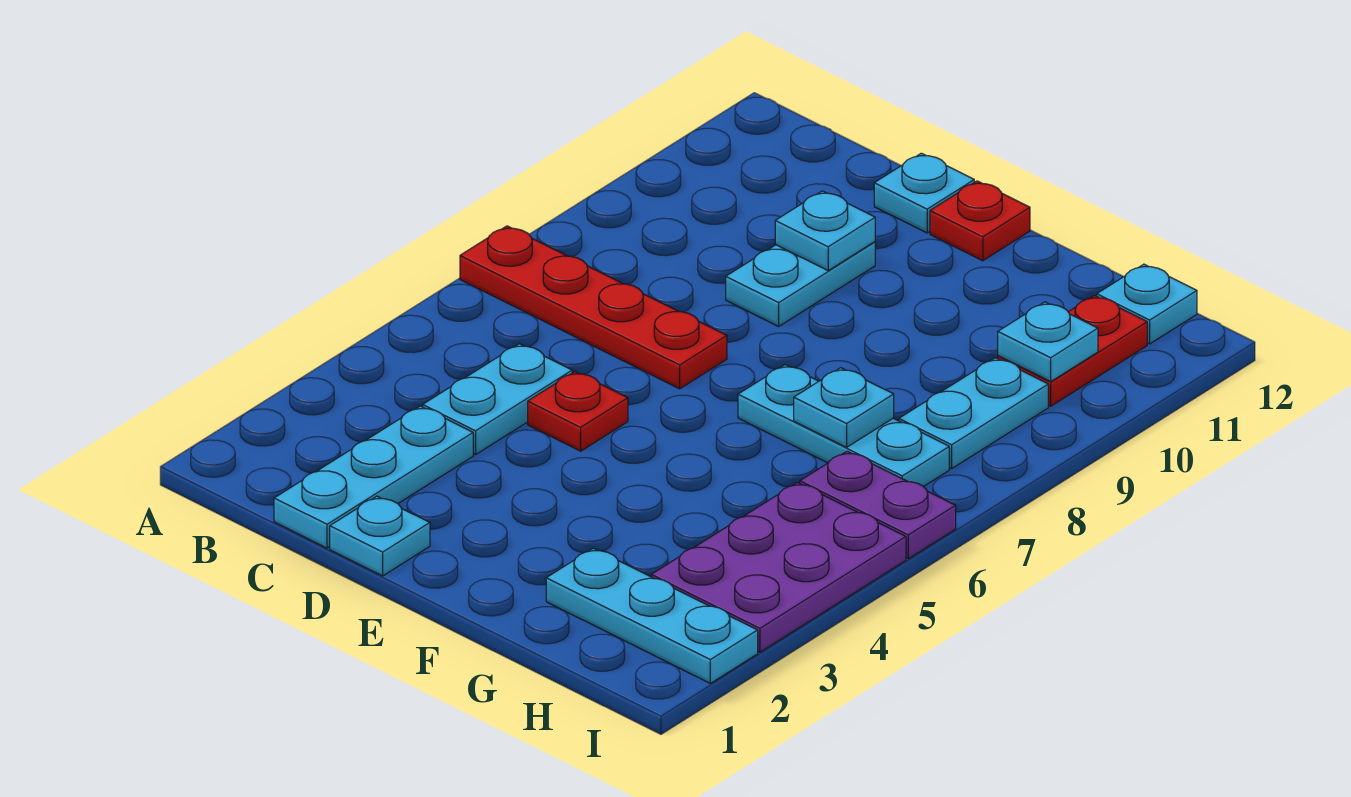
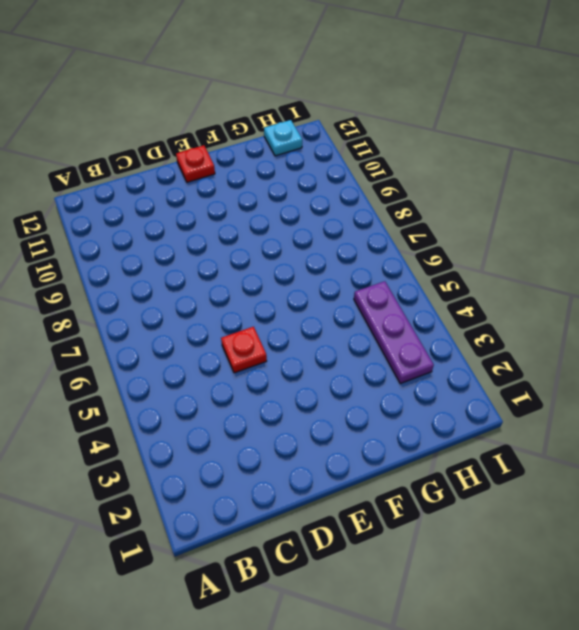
purple 1x3 plate [354,281,434,383] -> purple 2x3 plate [651,482,906,652]
none -> red 1x4 plate [460,226,727,389]
none -> cyan 1x3 plate [274,406,473,548]
none -> cyan 1x2 plate [423,344,572,455]

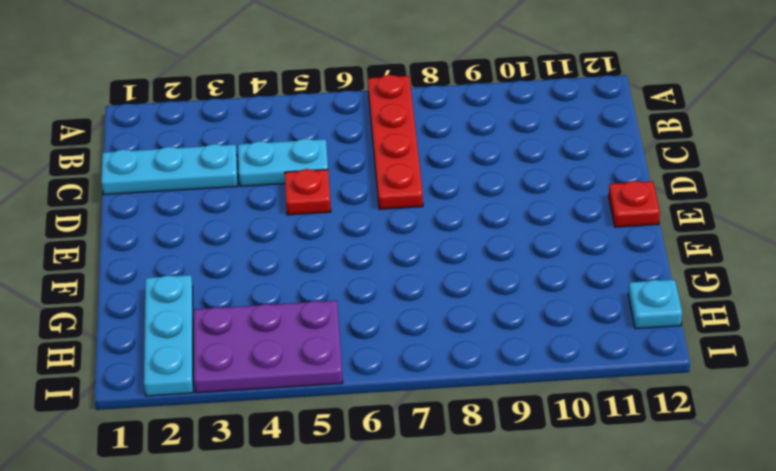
none -> cyan 1x1 plate [330,496,430,576]
none -> cyan 1x2 plate [726,242,875,326]
none -> cyan 1x1 plate [874,153,974,233]

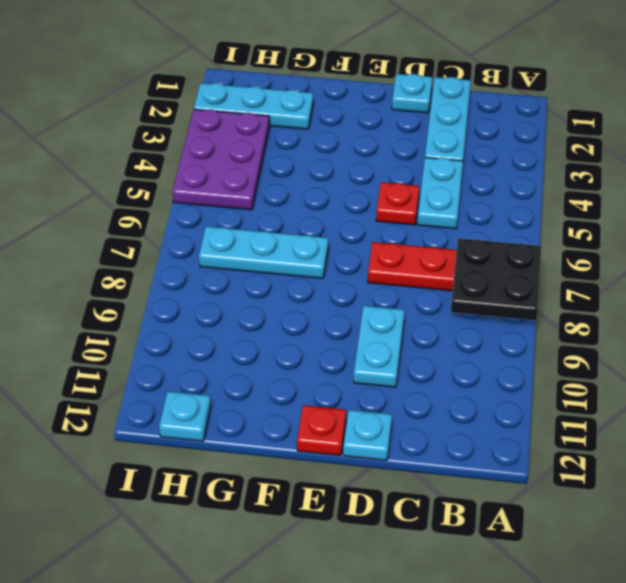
black 2x2 plate [451,238,541,320] -> none
none -> purple 1x2 plate [800,451,956,559]
none -> cyan 1x2 plate [899,358,1048,468]
none -> red 1x2 plate [998,295,1147,406]

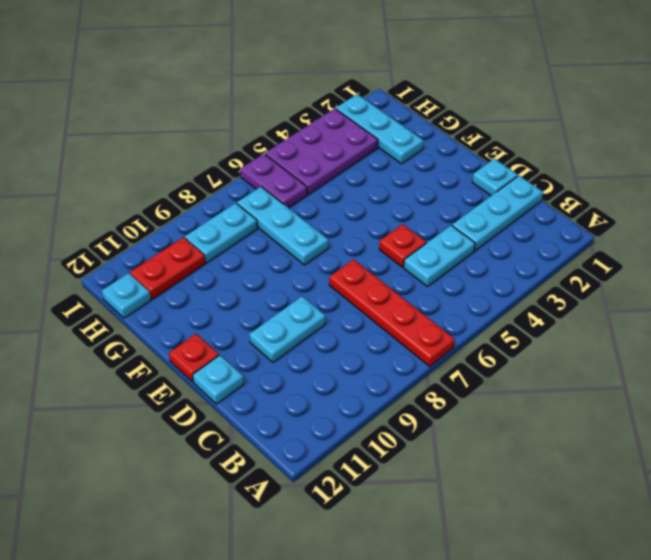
none -> cyan 1x1 plate [775,191,875,270]
none -> cyan 1x1 plate [794,368,894,447]
none -> cyan 1x1 plate [998,302,1098,381]

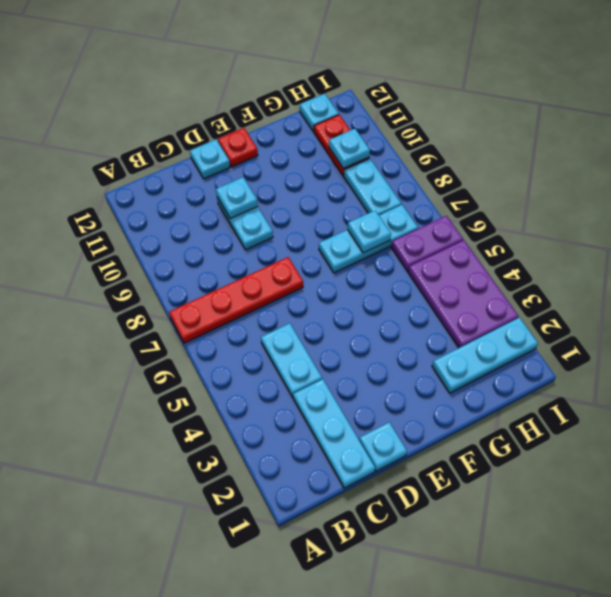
none -> red 1x1 plate [528,372,628,451]

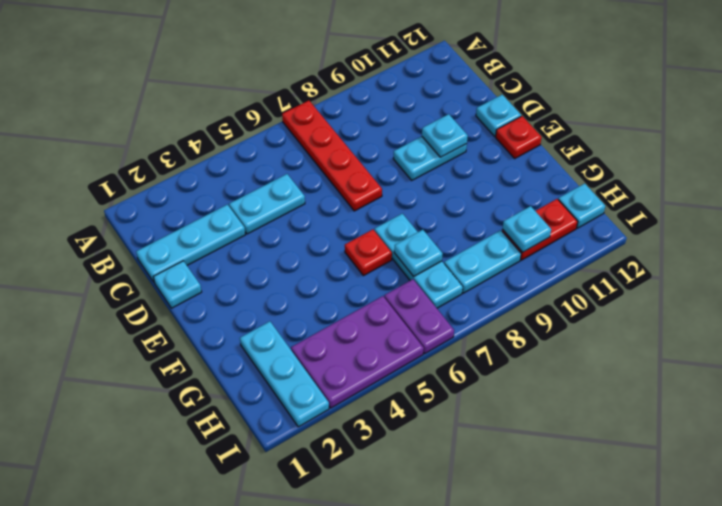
red 1x1 plate [345,230,392,276] -> red 1x1 plate moved to [528,372,628,451]

